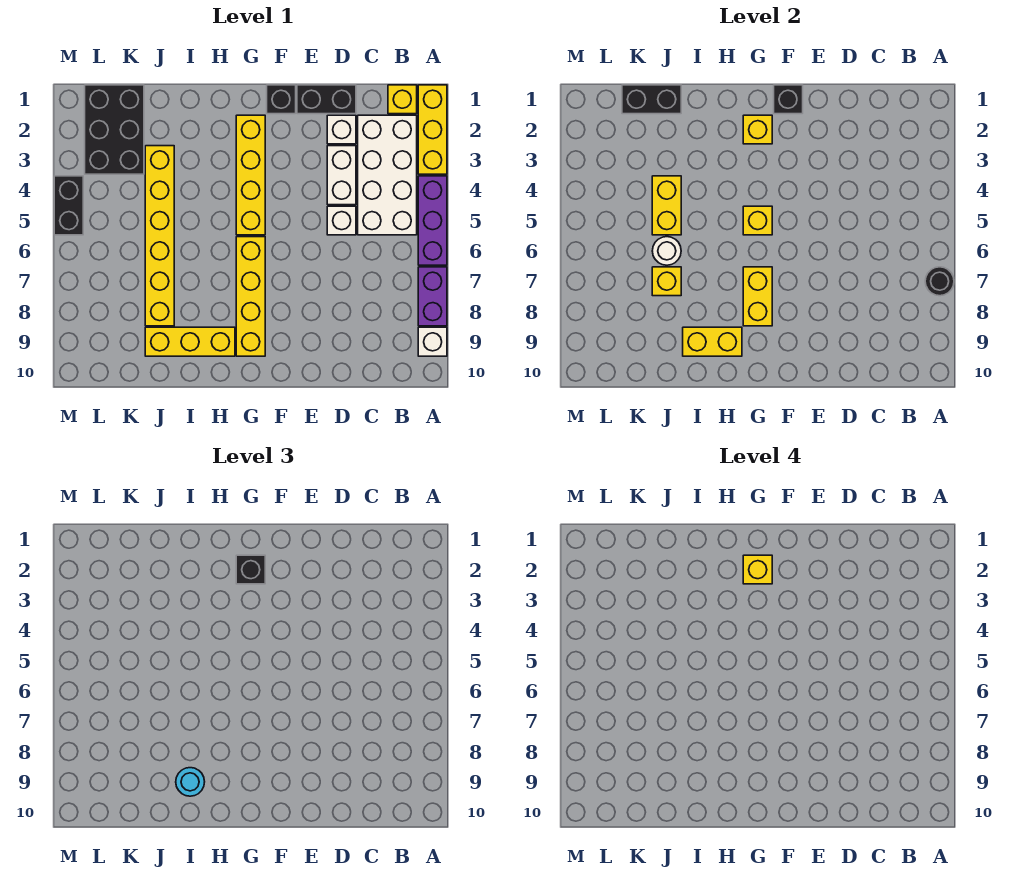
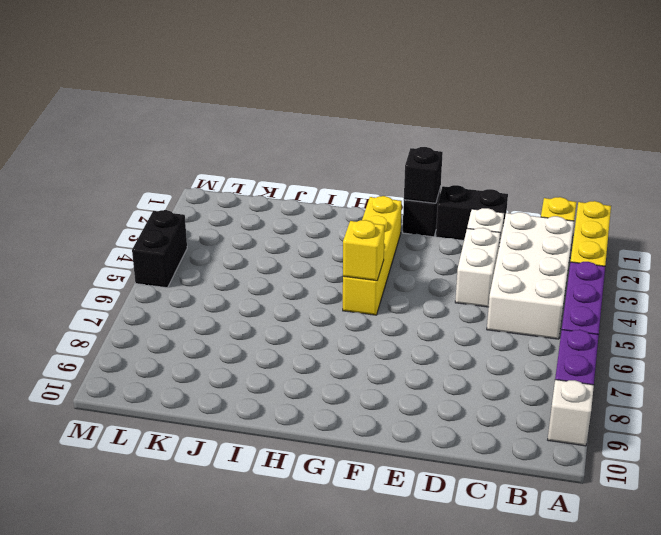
none -> white 1x1 brick [327,206,356,235]
none -> yellow 1x4 brick [236,237,265,356]
none -> yellow 1x3 brick [145,327,235,356]
none -> yellow 1x6 brick [145,146,174,326]

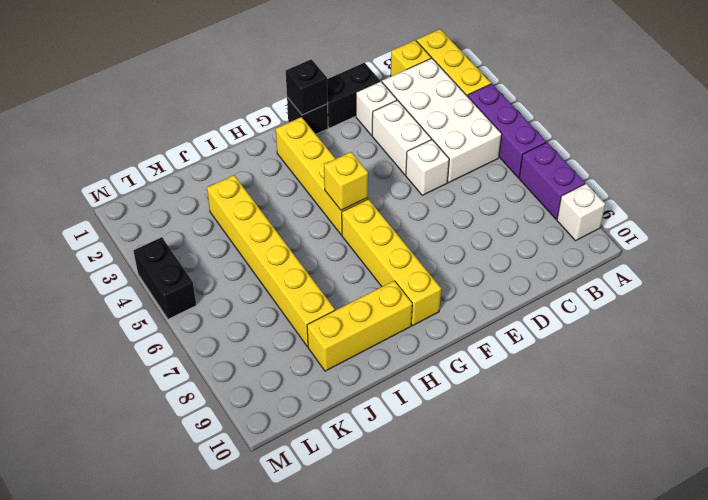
none -> black 2x3 brick [85,85,144,174]
none -> black 1x1 round brick [925,267,954,296]
none -> yellow 1x1 brick [743,115,772,144]
none -> yellow 1x2 brick [743,267,772,326]

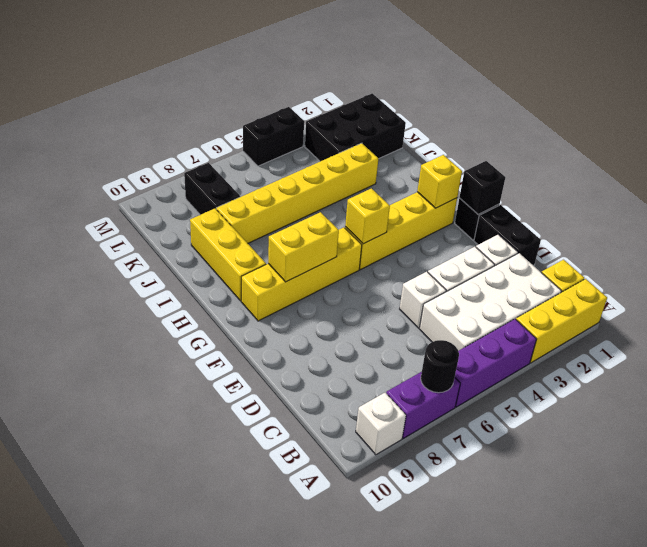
black 1x2 brick [184,163,240,215] -> black 1x2 brick moved to [622,85,681,114]
none -> yellow 1x2 brick [683,327,742,356]
none -> yellow 1x2 brick [652,176,681,235]
none -> white 1x1 round brick [652,237,681,265]
none -> yellow 1x1 brick [652,267,681,296]

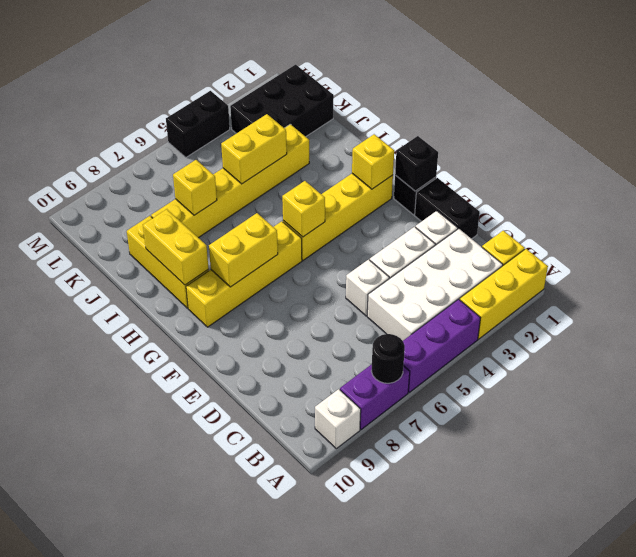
none -> black 1x2 brick [622,85,681,114]
none -> white 1x1 round brick [652,237,681,265]
none -> black 1x1 brick [236,555,265,584]
none -> cyan 1x1 round brick [176,768,205,796]

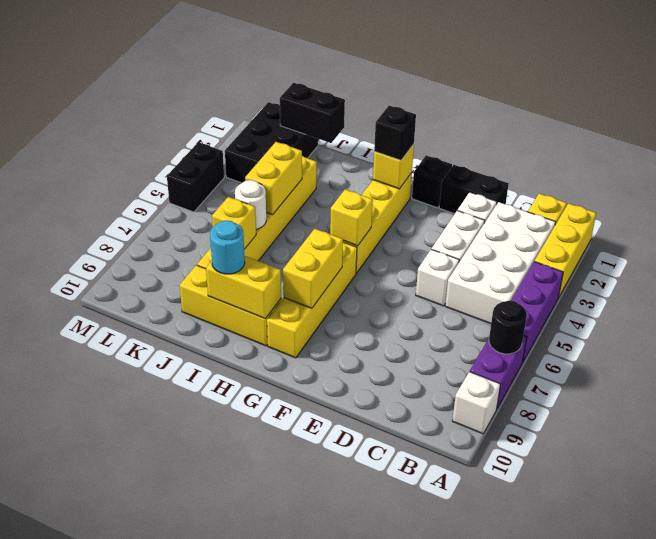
none -> black 1x1 brick [774,85,803,114]
none -> yellow 1x1 brick [743,555,772,584]

